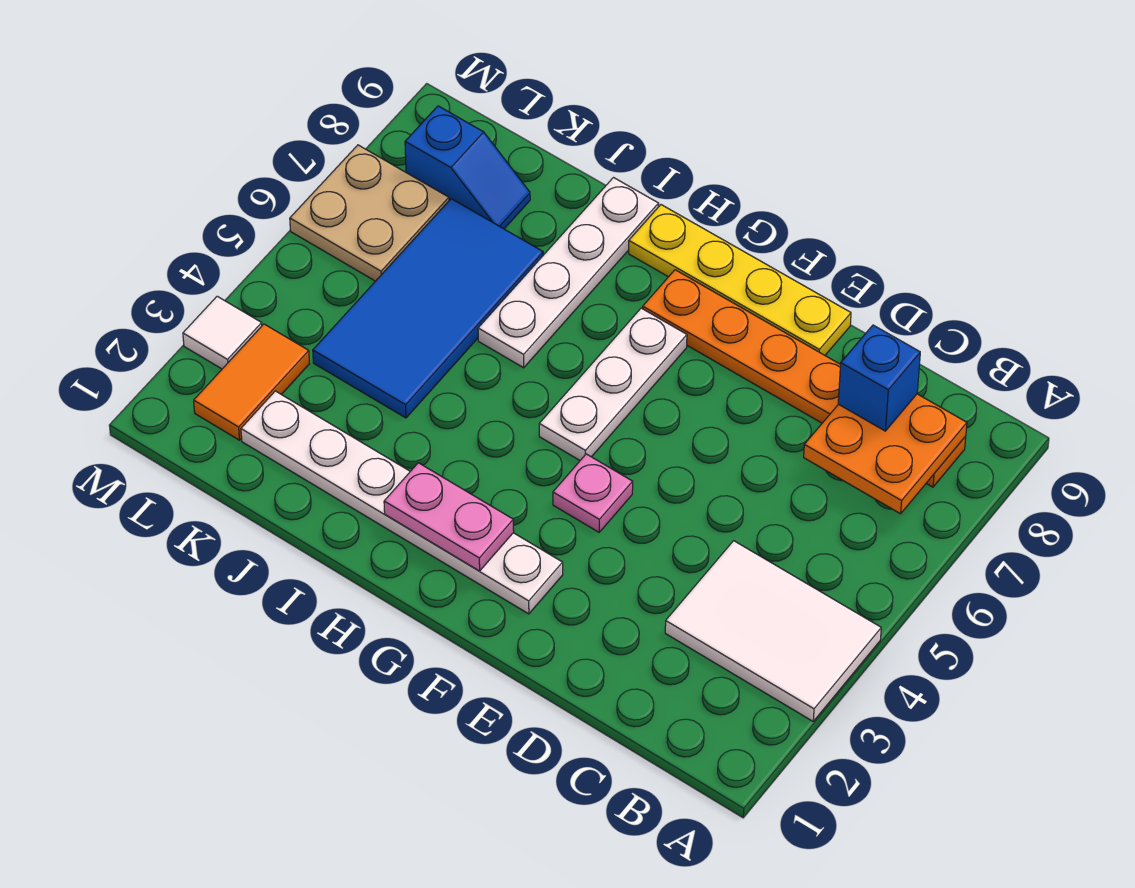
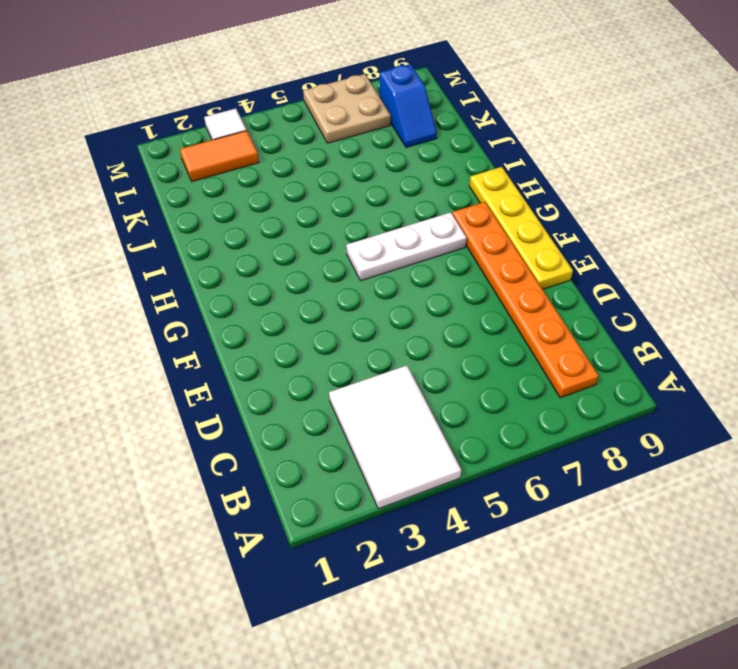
none -> white 1x6 plate [241,391,563,614]
none -> pink 1x1 plate [553,454,633,532]
none -> white 1x4 plate [478,178,659,368]

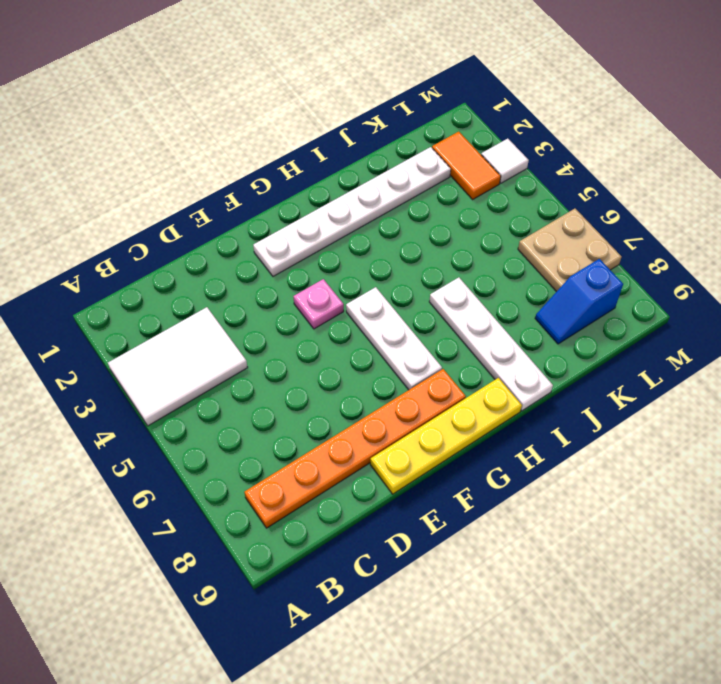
none -> blue 2x4 tile [313,199,543,418]
none -> orange 2x2 plate [804,394,967,514]
none -> pink 1x2 plate [384,463,514,571]

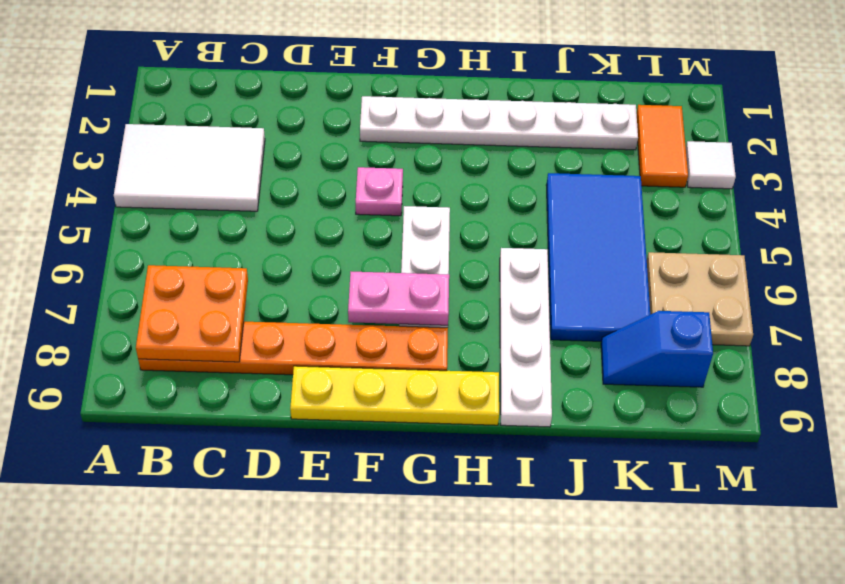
pink 1x2 plate [348,272,449,325] -> pink 1x2 plate moved to [384,463,514,571]
none -> blue 1x1 brick [838,325,920,431]

